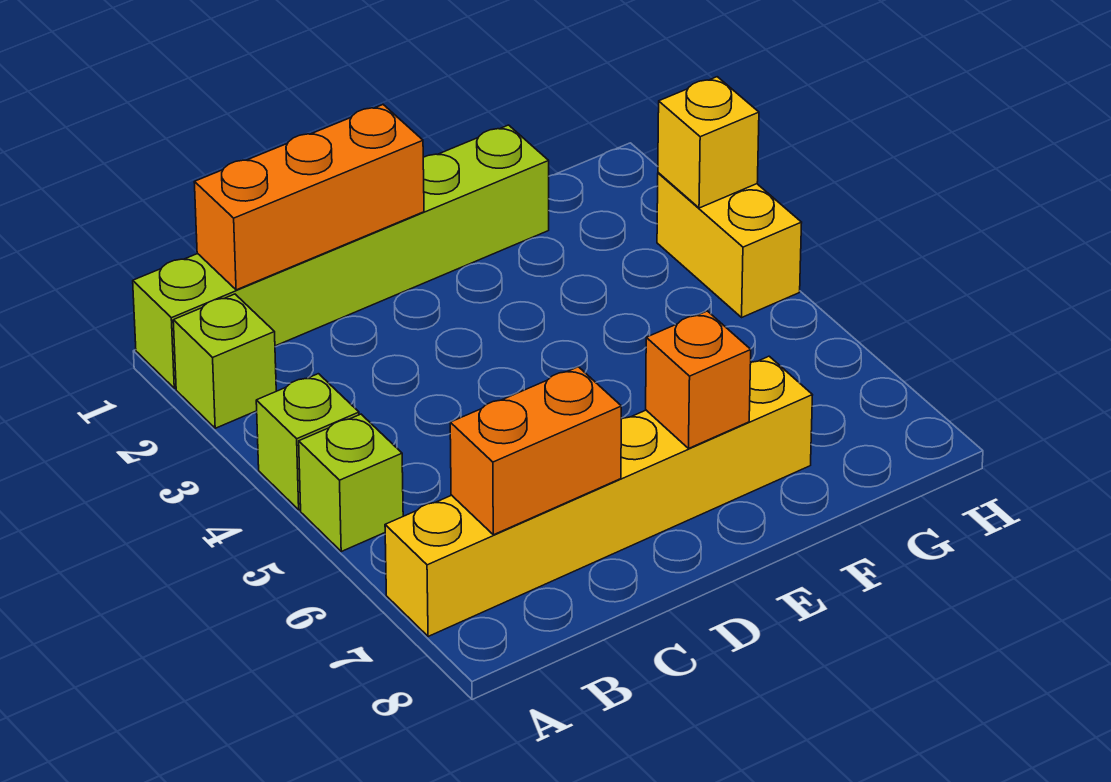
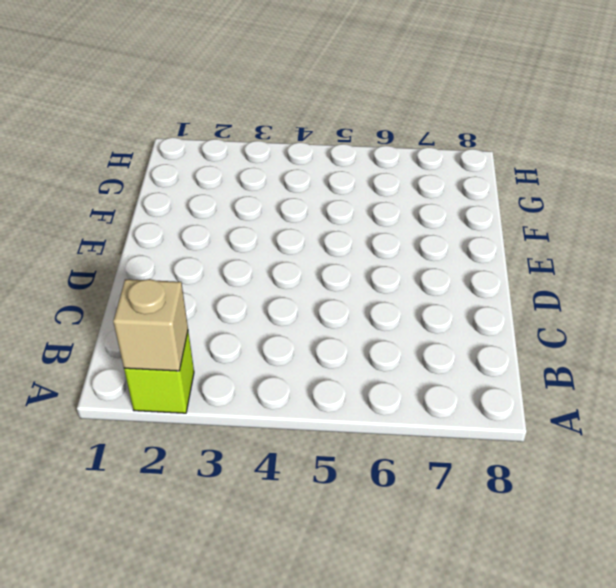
tan 1x1 brick [113,279,188,371] -> none
none -> lime 1x6 brick [133,125,549,388]
none -> lime 1x1 brick [256,374,359,510]

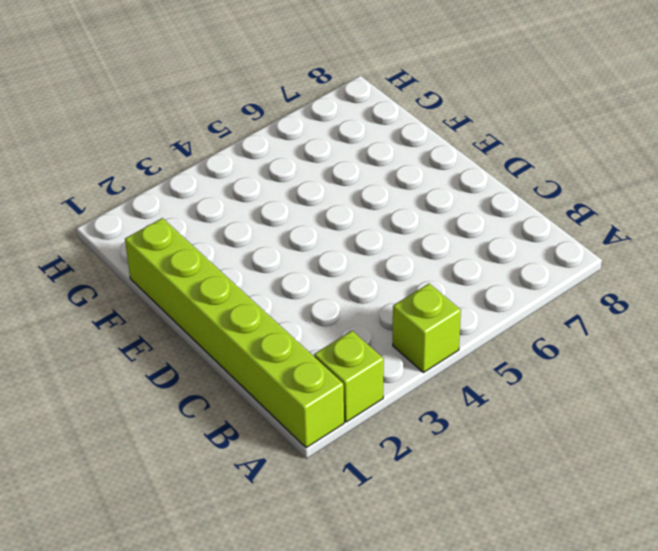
none -> lime 1x1 brick [299,414,403,551]
none -> yellow 1x6 brick [385,356,812,637]

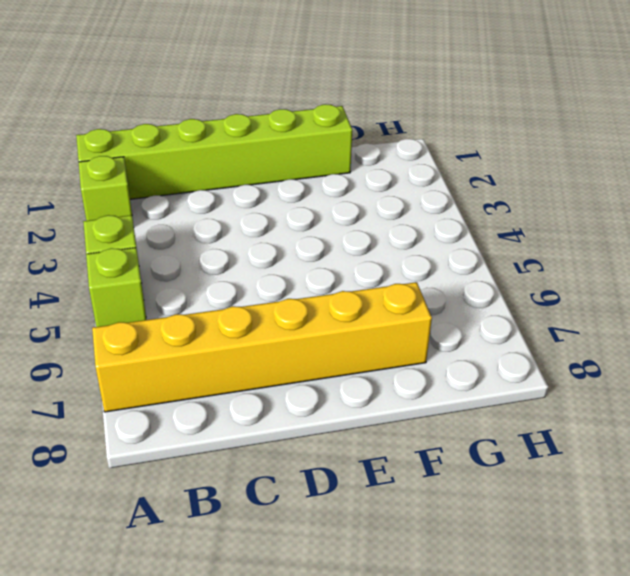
none -> yellow 1x2 brick [657,173,802,317]
none -> orange 1x3 brick [194,105,424,290]

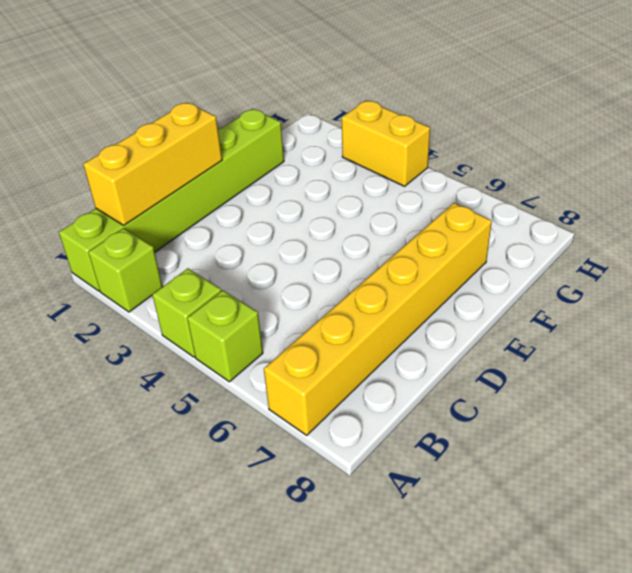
yellow 1x3 brick [83,102,222,225] -> orange 1x3 brick [194,105,424,290]
none -> orange 1x2 brick [450,367,621,535]
none -> orange 1x1 brick [646,311,751,449]

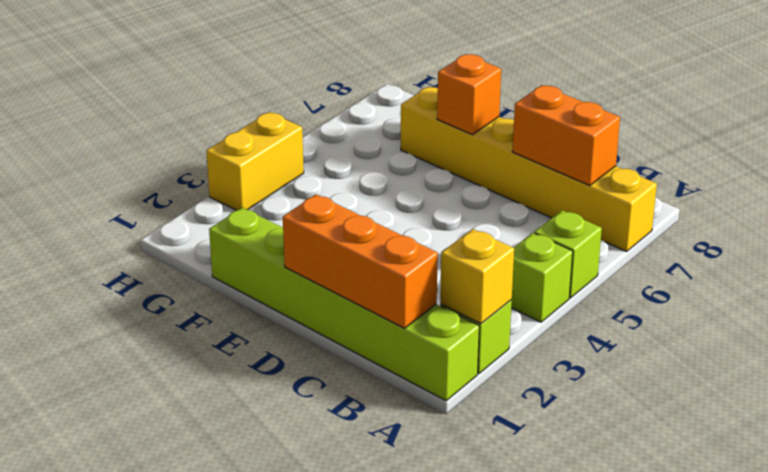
yellow 1x1 brick [440,229,514,324] -> yellow 1x1 brick moved to [658,77,759,208]

